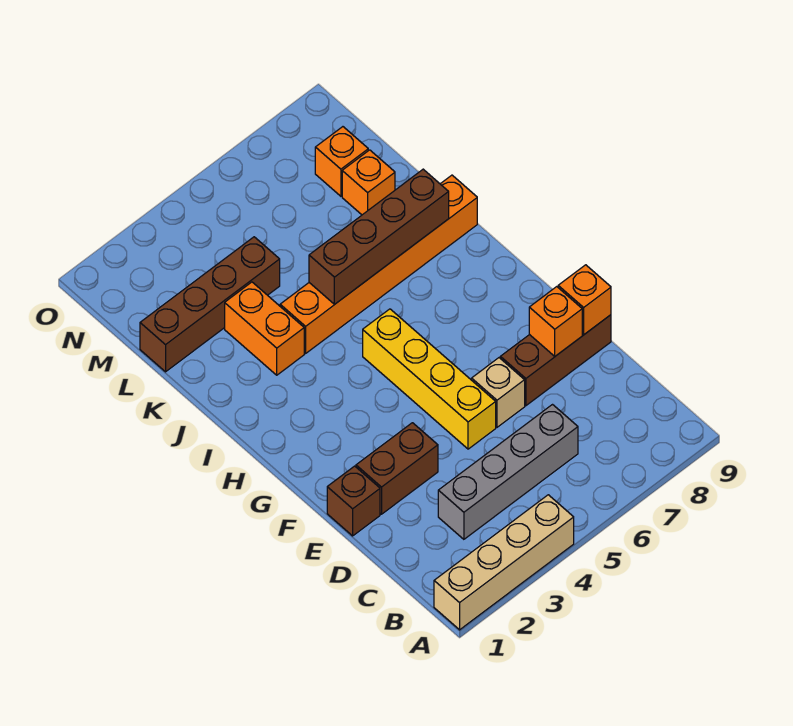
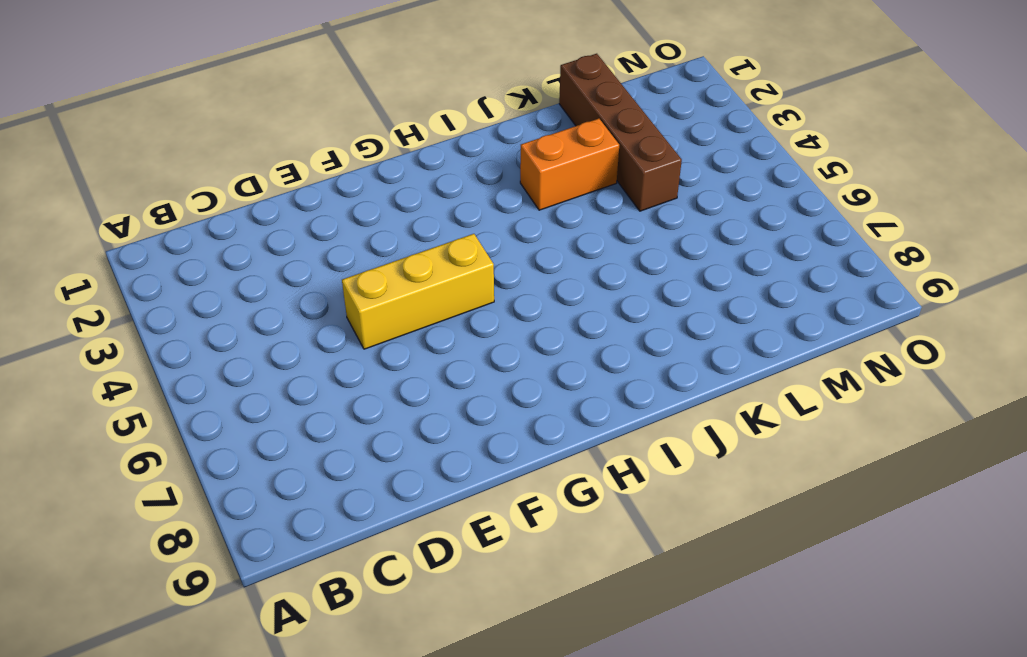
yellow 1x3 brick [342,234,494,349] -> yellow 1x4 brick [363,309,496,449]
none -> tan 1x4 brick [434,495,574,630]
none -> grey 1x4 brick [438,405,578,539]
none -> brown 1x1 brick [327,466,380,536]

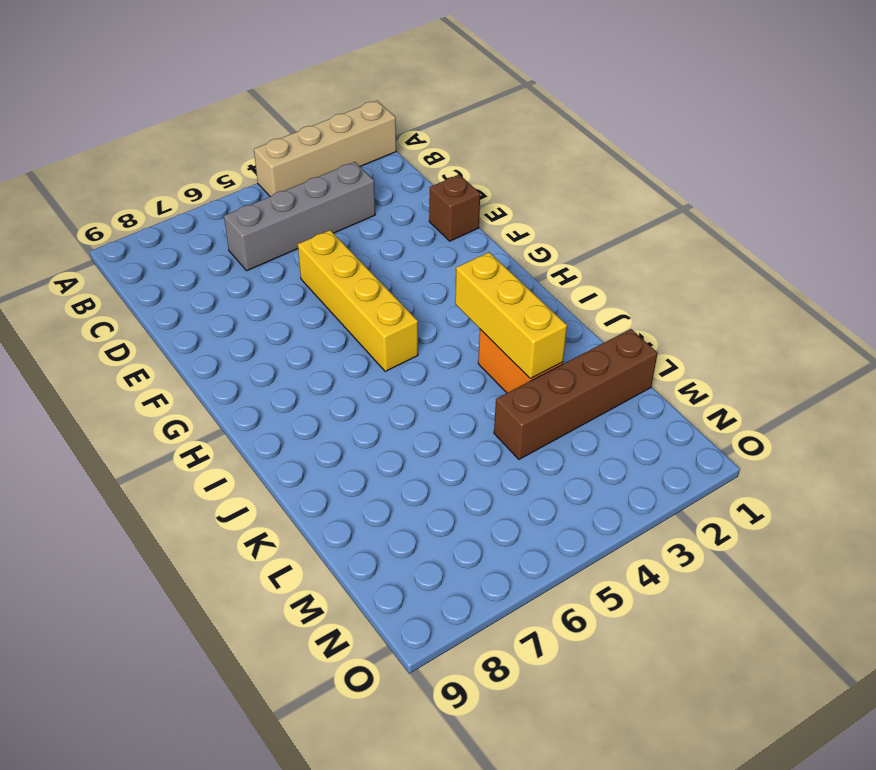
yellow 1x3 brick [455,252,567,378] -> none
none -> brown 1x2 brick [356,423,438,514]
none -> tan 1x1 brick [472,358,525,427]
none -> brown 1x3 brick [500,315,611,406]

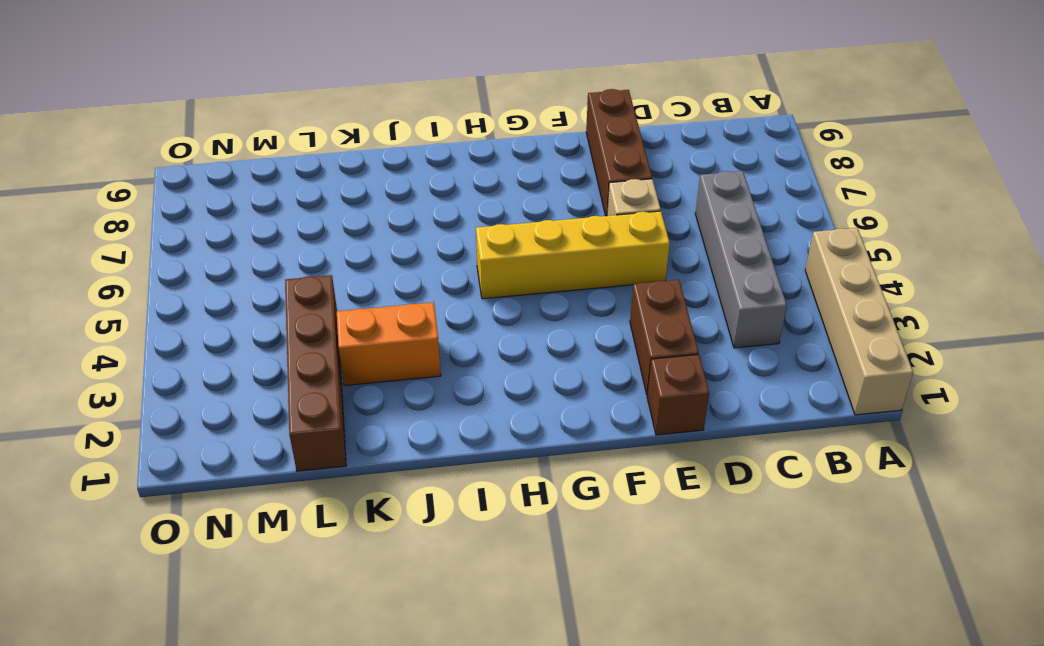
none -> orange 1x6 brick [280,175,477,353]
none -> orange 1x1 brick [342,150,395,215]
none -> orange 1x1 brick [315,127,368,196]

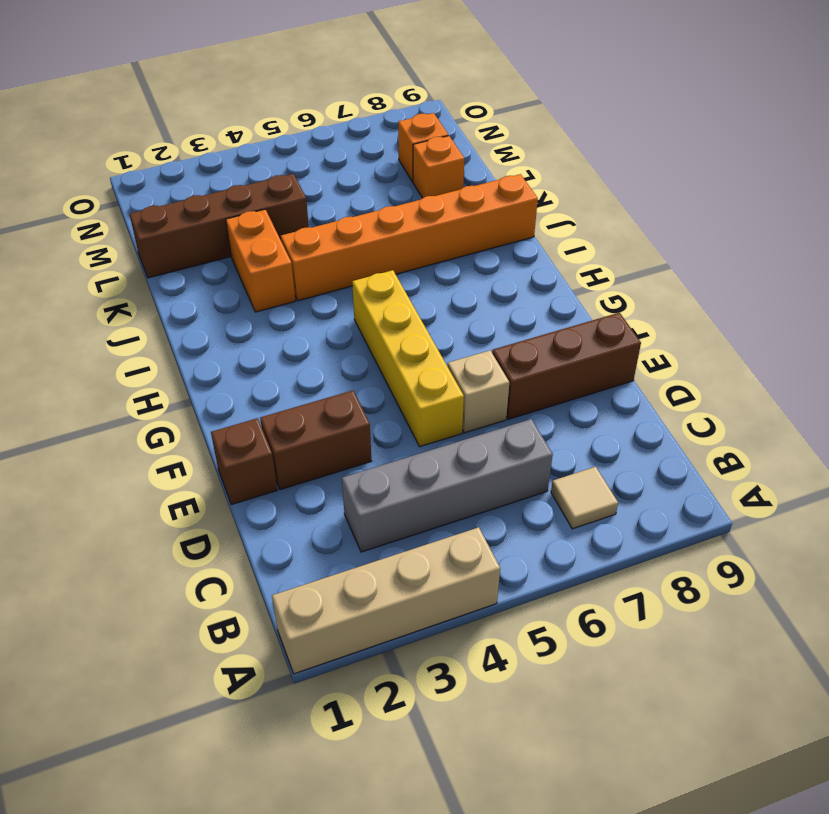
tan 1x1 tile [551,467,618,529] -> none
none -> orange 1x1 brick [529,287,582,356]
none -> orange 1x1 brick [558,265,611,335]
none -> brown 1x4 brick [309,169,449,305]

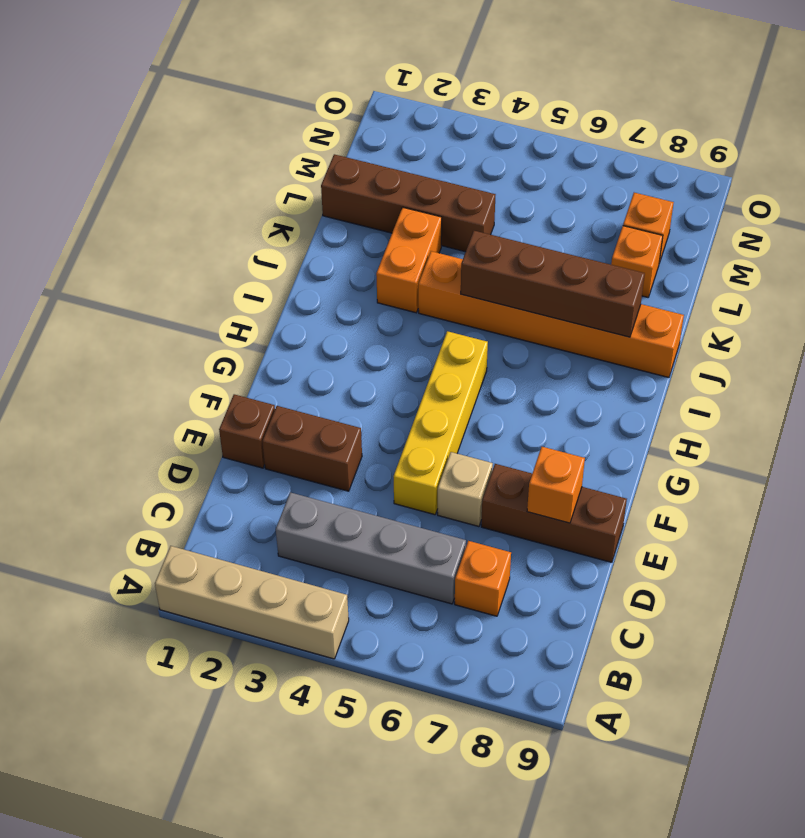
orange 1x1 brick [455,541,511,616] -> orange 1x1 brick moved to [558,265,611,335]

